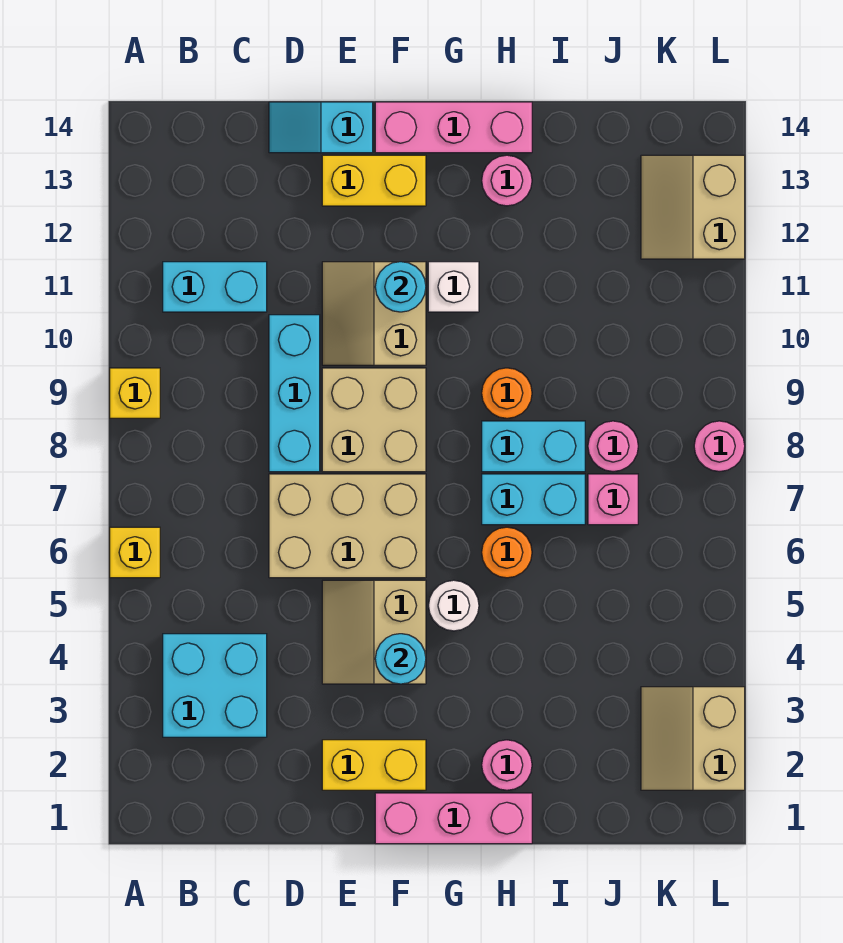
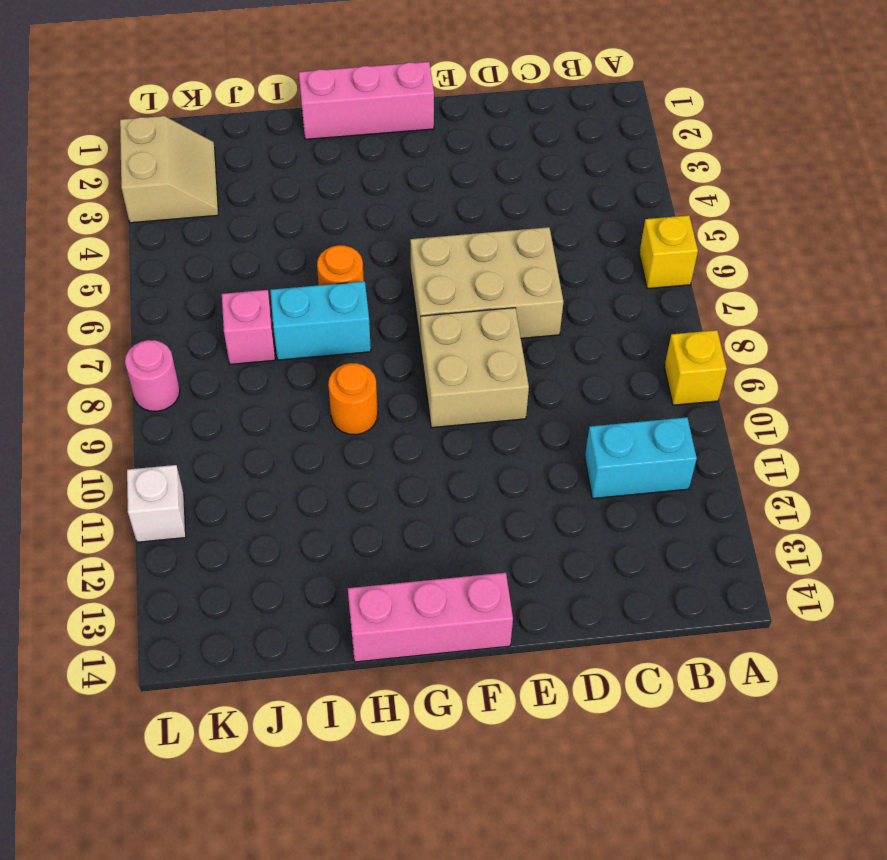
white 1x1 brick [127,465,186,542] -> white 1x1 brick moved to [428,262,479,312]
none -> cyan 2x2 brick [163,634,267,737]
none -> cyan 1x3 brick [269,315,320,472]
none -> cyan 1x2 slope [269,102,373,153]

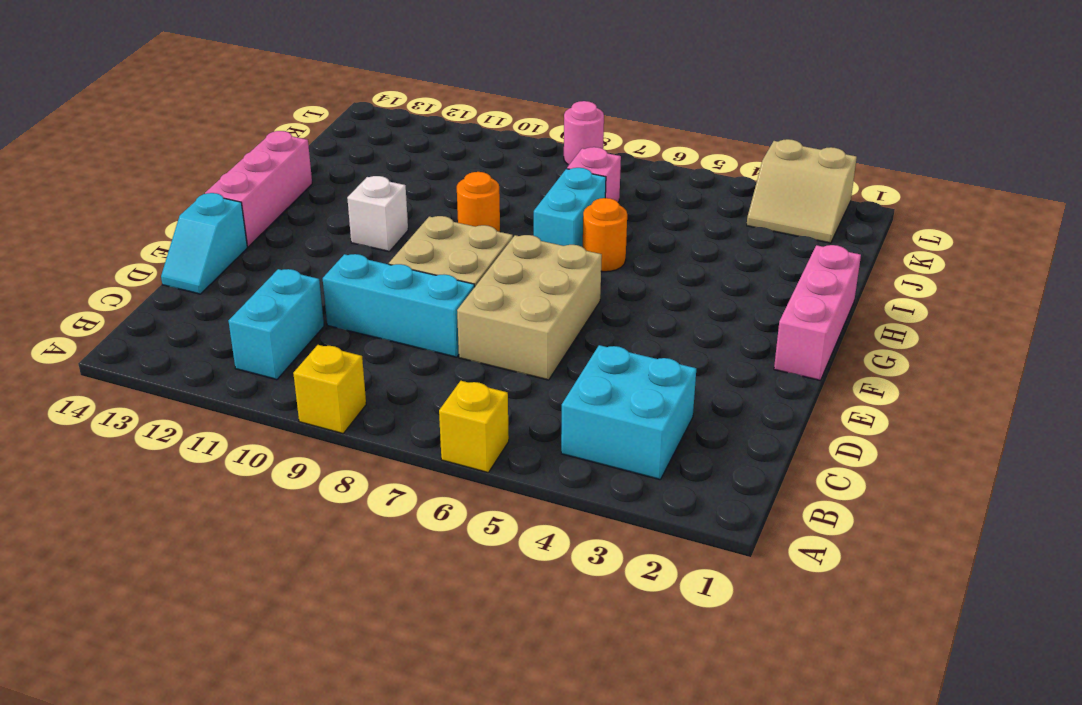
none -> yellow 1x2 brick [322,740,426,790]
none -> tan 2x2 slope [322,580,426,684]
none -> tan 2x2 slope [322,262,426,365]

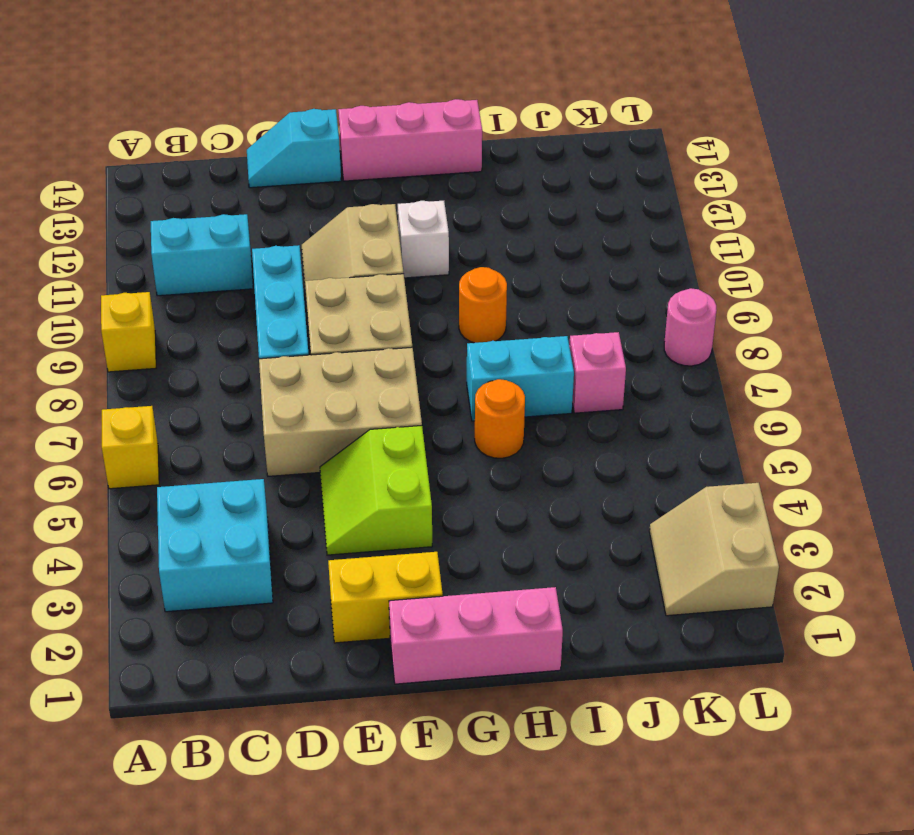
lime 2x2 slope [320,426,432,555] -> tan 2x2 slope [322,580,426,684]
none -> yellow 1x2 brick [322,155,426,206]
none -> white 1x1 round brick [429,580,479,631]
none -> pink 1x1 round brick [482,740,532,790]

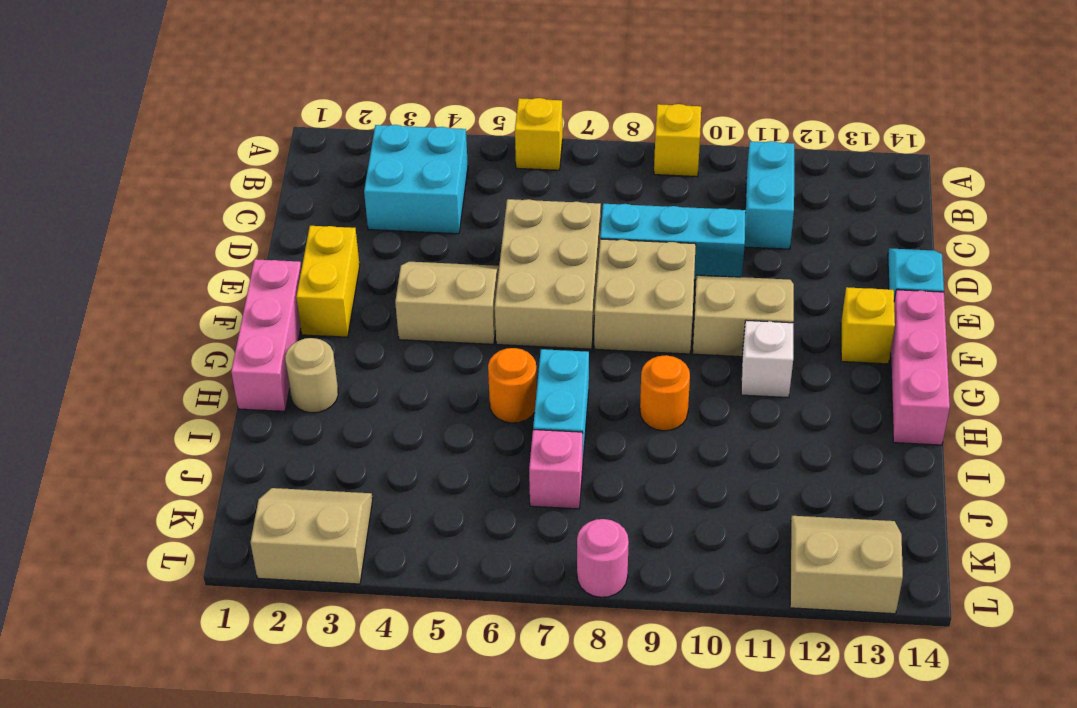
yellow 1x1 brick [841,287,895,364] -> yellow 1x2 brick [322,155,426,206]
tan 1x1 round brick [285,338,338,413] -> pink 1x1 round brick [482,740,532,790]
none -> white 1x1 round brick [429,580,479,631]
none -> cyan 1x2 brick [482,421,585,472]
none -> pink 1x1 round brick [482,155,532,206]

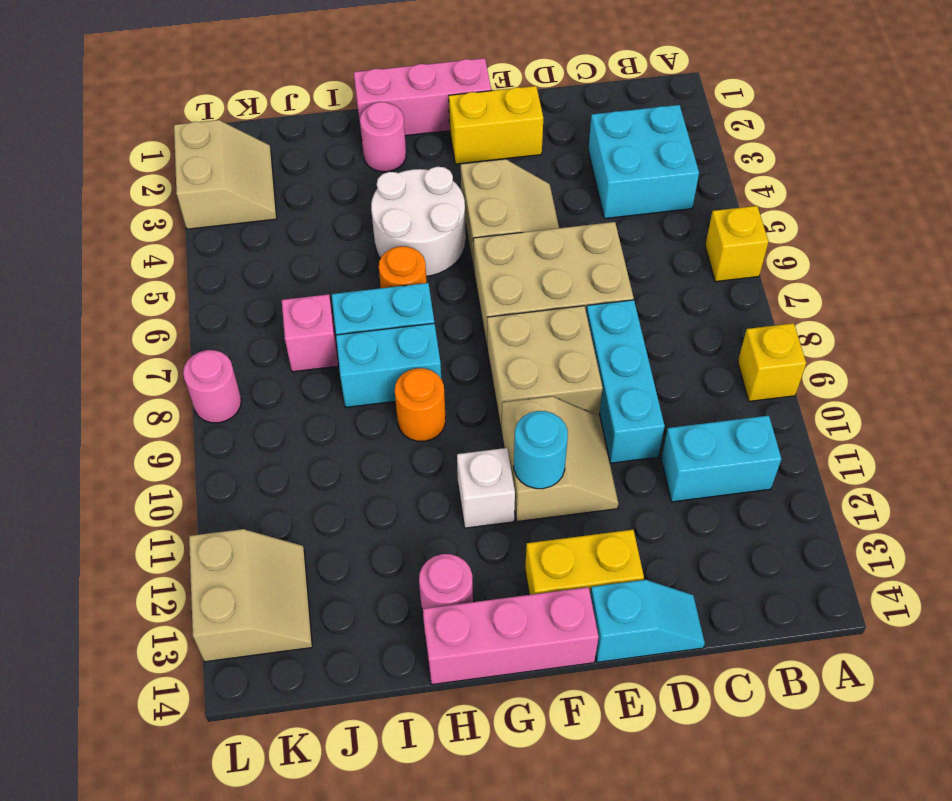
white 2x2 round brick [371,167,466,276] -> white 1x1 round brick [429,580,479,631]
none -> pink 1x1 round brick [588,421,638,472]
none -> cyan 1x1 round brick [375,634,426,684]

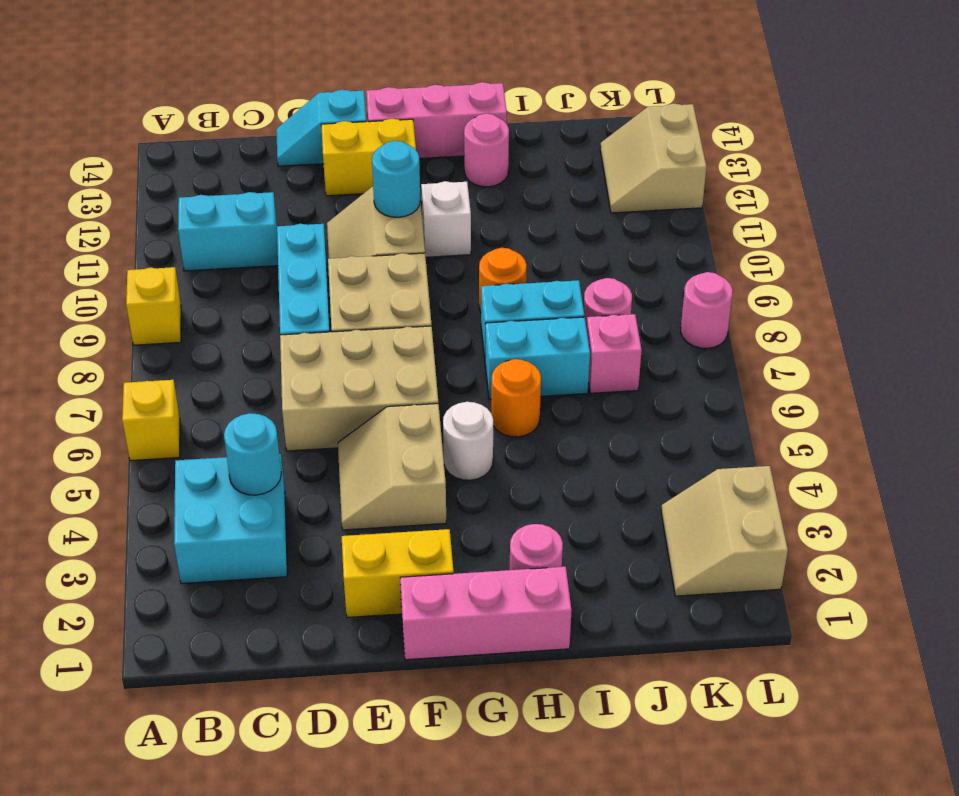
cyan 1x1 round brick [224,413,281,495] -> cyan 1x1 round brick moved to [375,634,426,684]

